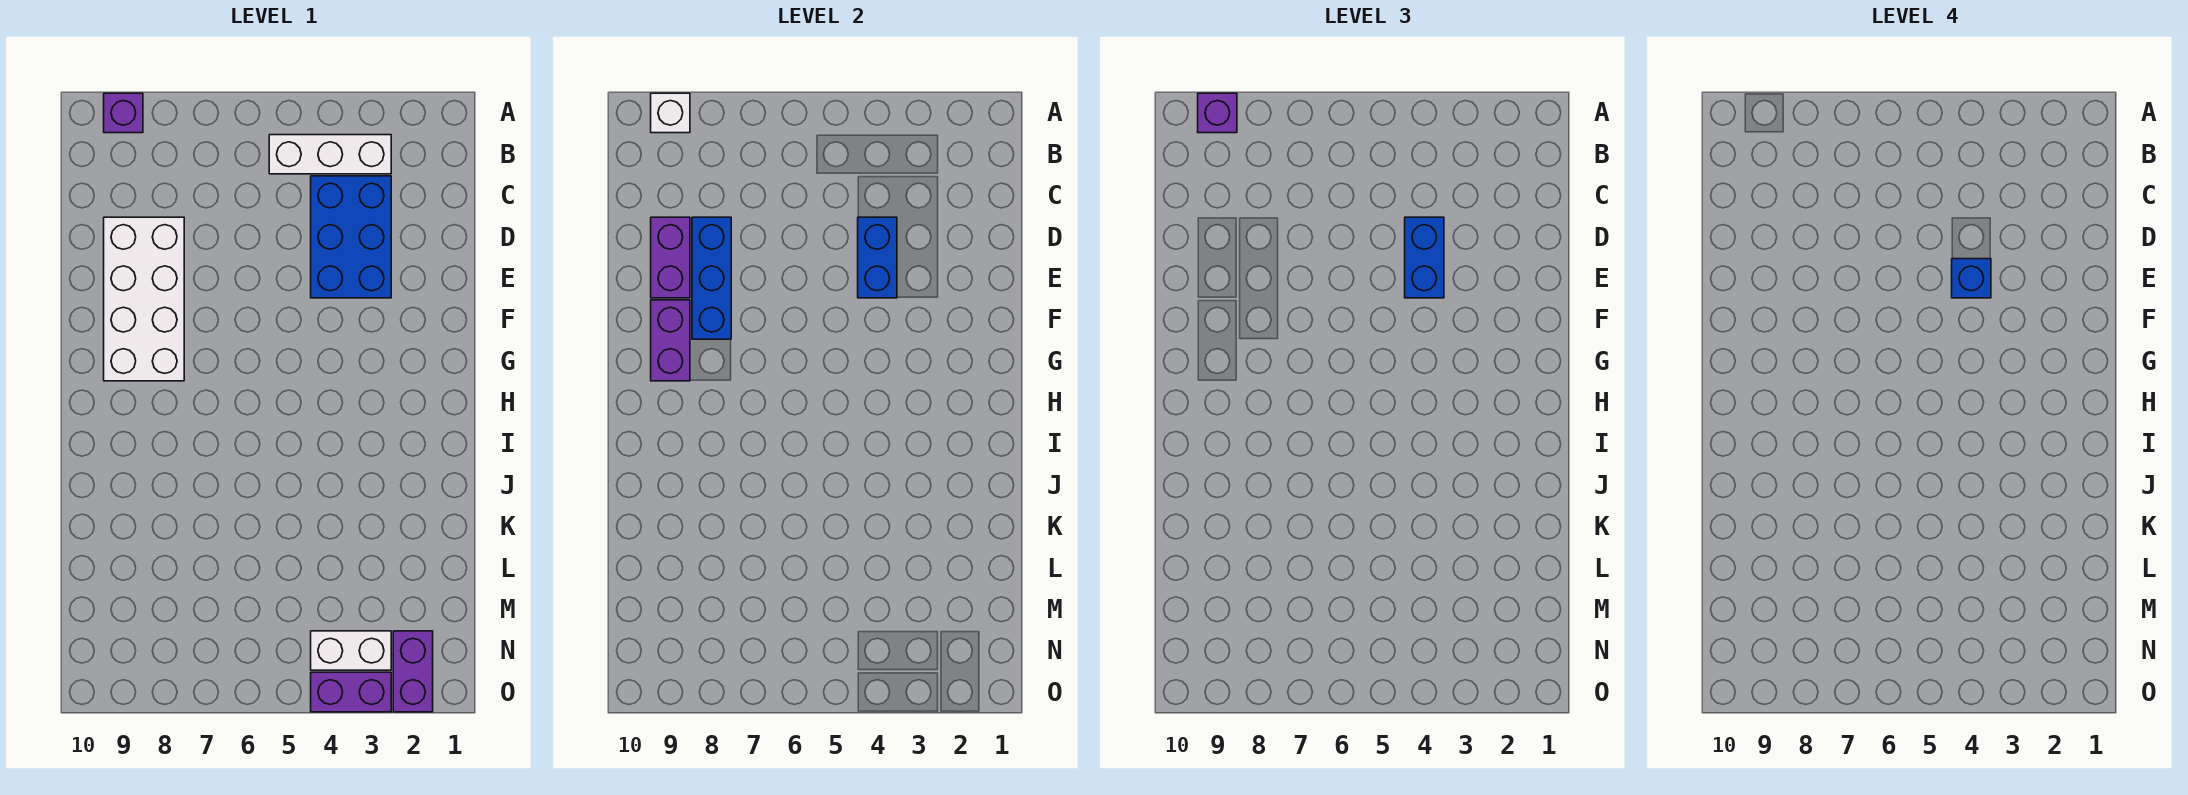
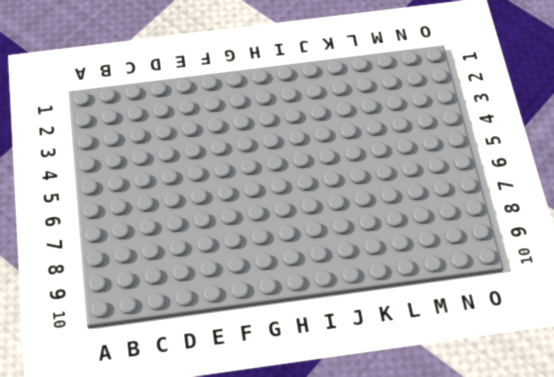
none -> purple 1x1 brick [104,93,143,133]
none -> white 1x3 brick [269,135,391,174]
none -> blue 2x3 brick [311,176,391,298]

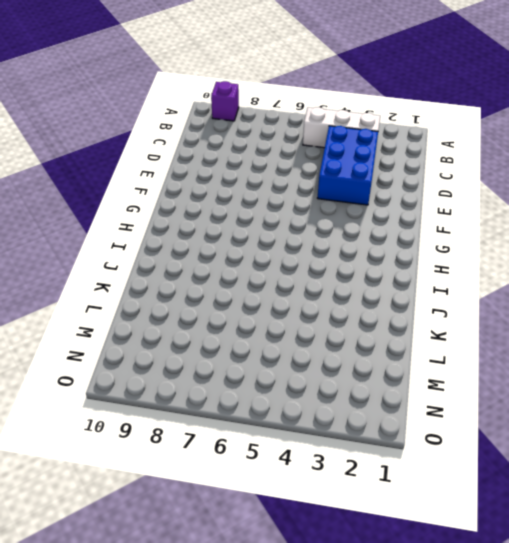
none -> white 2x4 brick [104,217,184,381]
none -> purple 1x2 brick [393,631,433,712]
none -> white 1x2 brick [311,631,391,670]

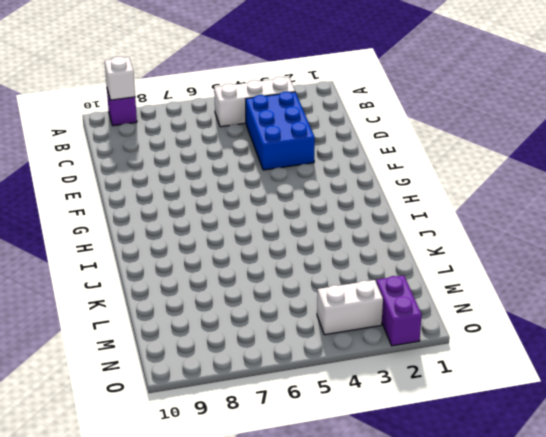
none -> white 2x4 brick [104,217,184,381]
none -> purple 1x2 brick [311,672,391,712]
none -> blue 1x2 brick [858,217,897,298]

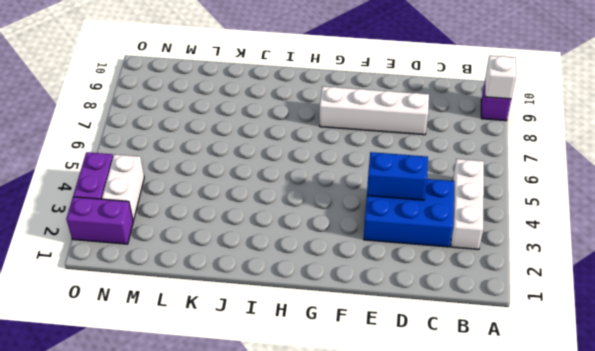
white 1x4 brick [320,86,429,135] -> white 2x4 brick [104,217,184,381]
none -> blue 1x3 brick [692,217,731,339]
none -> purple 1x2 brick [651,217,690,298]
none -> purple 1x2 brick [651,300,690,381]

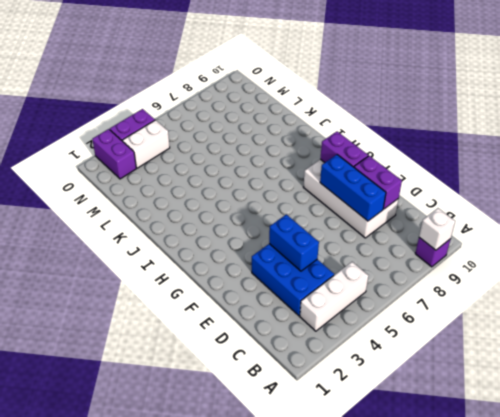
none -> purple 1x1 brick [1198,93,1237,133]
none -> blue 1x2 brick [1405,217,1444,298]
none -> blue 1x1 brick [1952,259,1991,298]

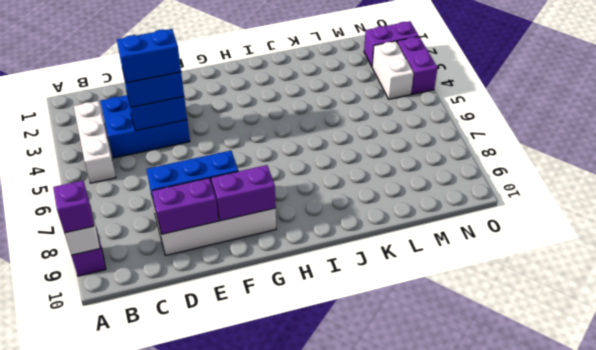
blue 1x2 brick [117,29,181,83] -> blue 1x1 brick [1952,259,1991,298]

